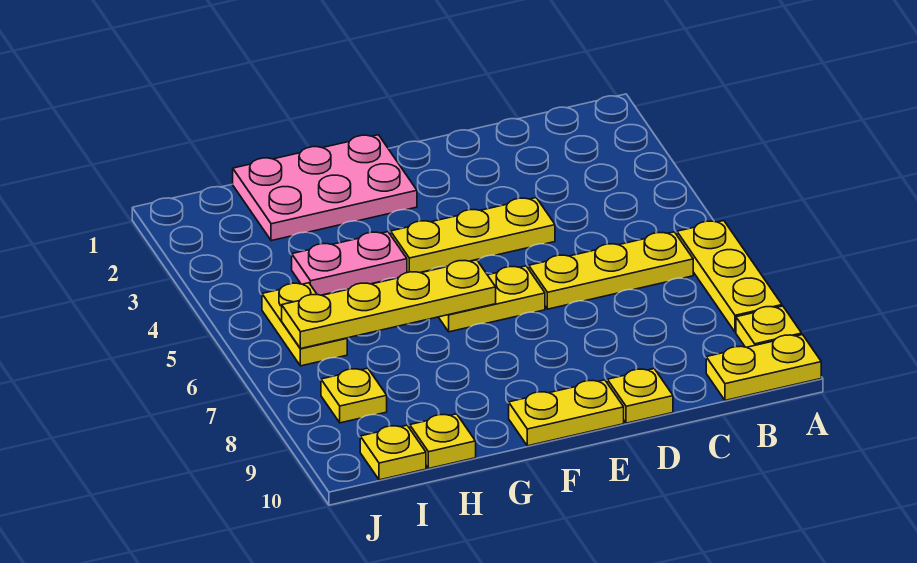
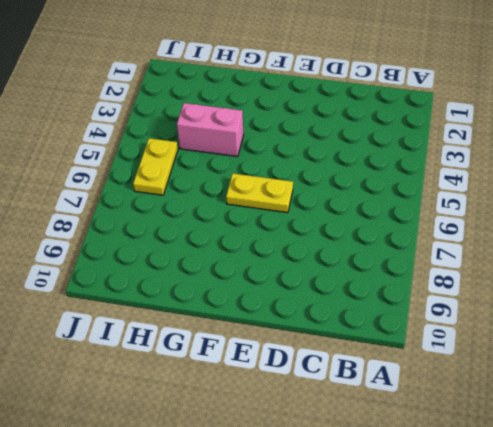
pink 1x2 brick [177,103,244,157] -> pink 1x2 plate [292,232,407,295]
none -> yellow 1x3 plate [677,221,782,332]
none -> yellow 1x1 plate [736,306,802,347]
none -> yellow 1x2 plate [706,335,821,400]

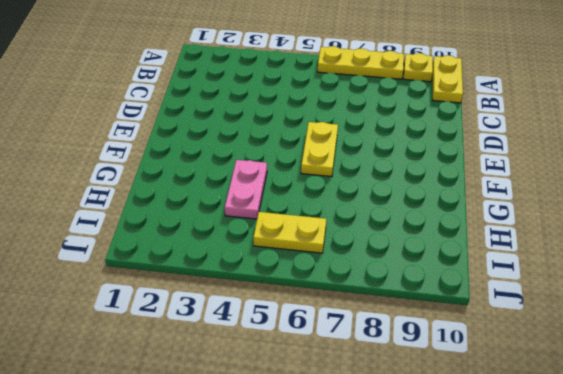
none -> yellow 1x3 plate [529,232,693,309]
none -> yellow 1x3 plate [391,198,555,273]
none -> yellow 1x1 plate [607,369,673,423]

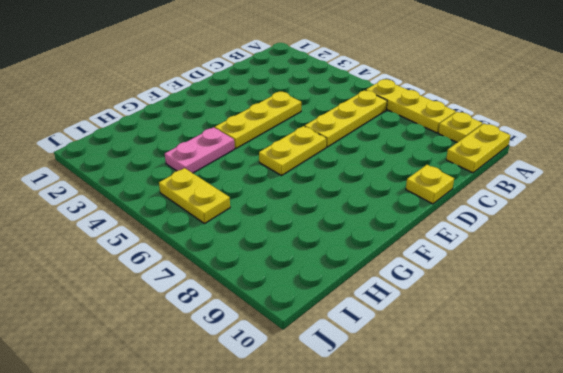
none -> yellow 1x2 plate [509,380,624,446]
none -> pink 2x3 plate [233,135,417,241]
none -> yellow 1x1 plate [410,414,476,469]

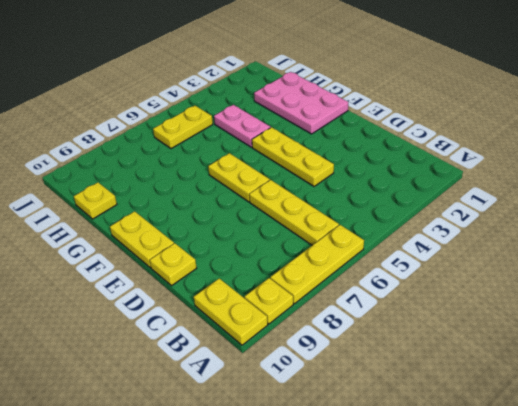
none -> yellow 1x1 plate [321,368,387,423]
none -> yellow 1x1 plate [360,425,426,480]
none -> yellow 1x4 plate [282,260,496,349]

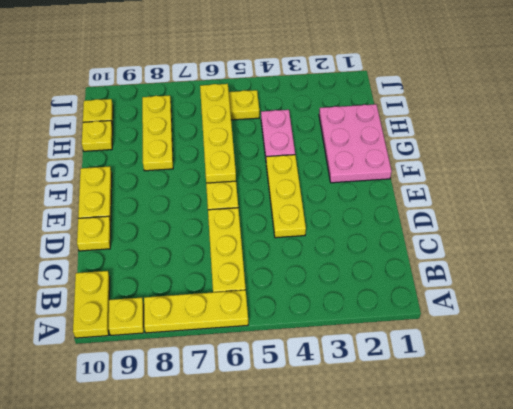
yellow 1x3 plate [142,95,173,171] -> yellow 1x1 plate [321,368,387,423]

